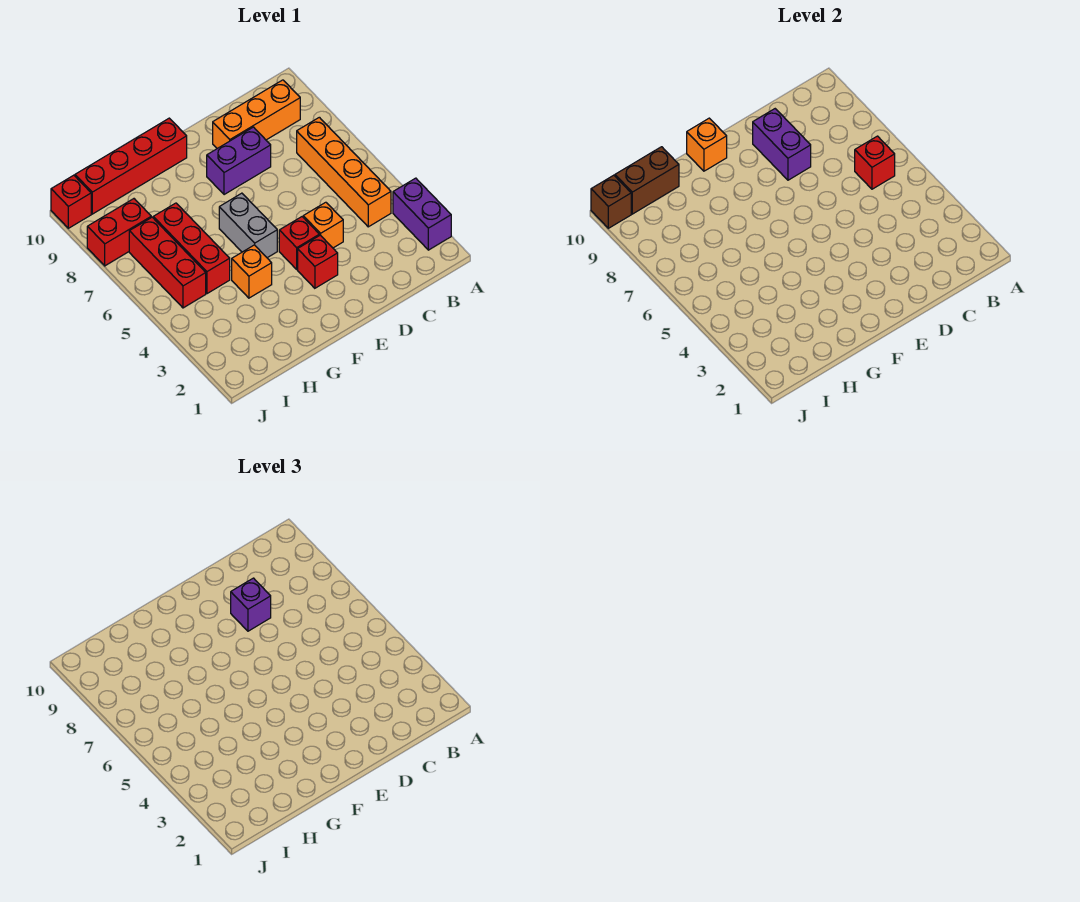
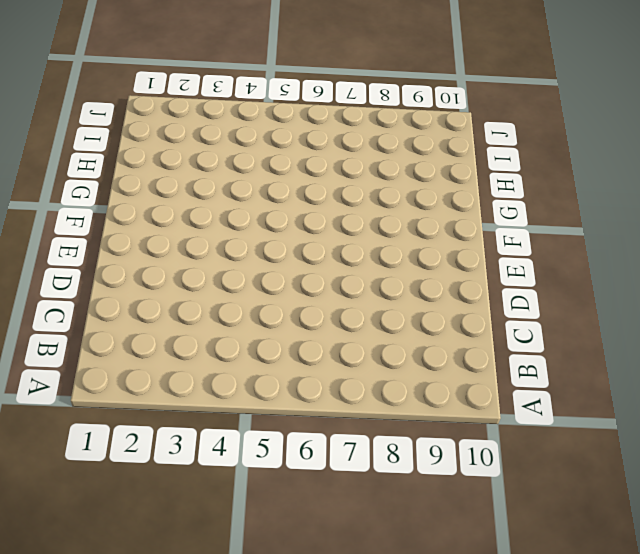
none -> purple 1x2 brick [393,178,451,250]
none -> orange 1x4 brick [297,117,391,227]
none -> orange 1x3 brick [213,80,300,148]

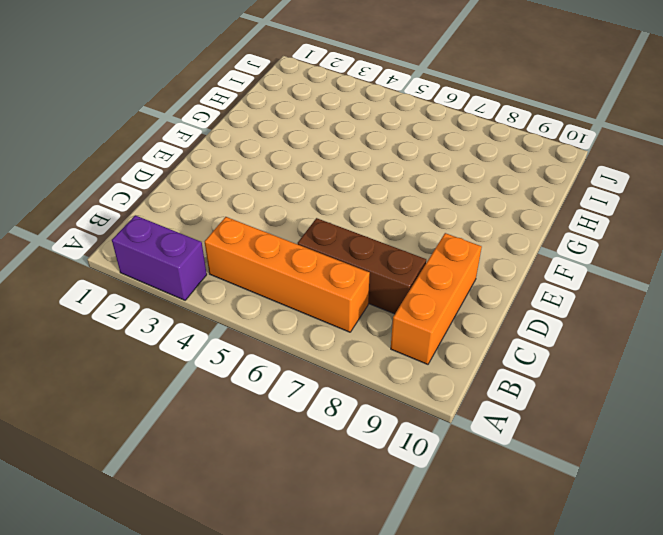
brown 1x3 brick [298,218,426,314] -> none
none -> orange 1x1 brick [303,202,343,248]
none -> purple 1x2 brick [207,127,271,195]
none -> red 1x1 brick [298,235,338,288]

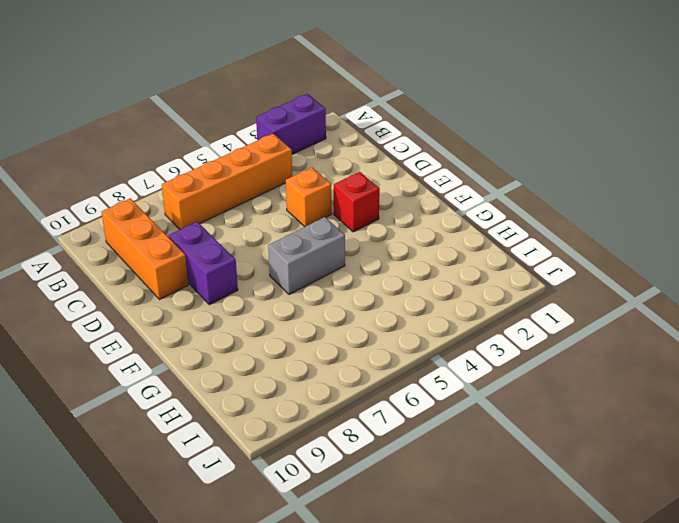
none -> red 1x1 brick [279,217,319,269]
none -> red 1x4 brick [75,118,187,214]
none -> orange 1x1 brick [232,245,272,298]

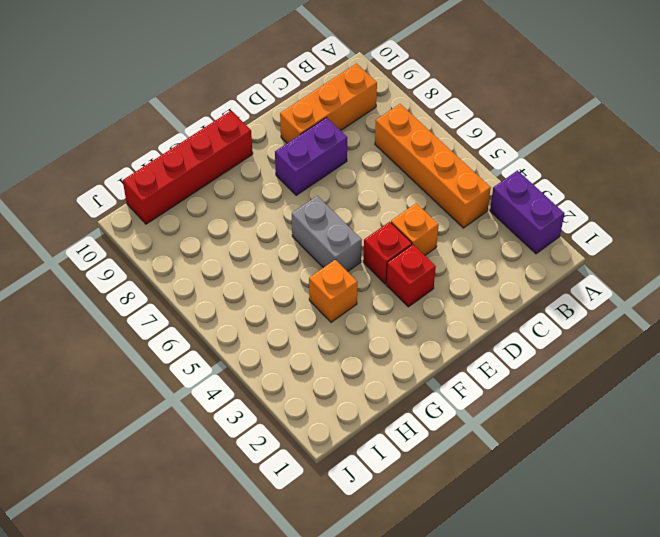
none -> red 1x3 brick [153,203,230,294]
none -> red 1x3 brick [129,217,206,308]
none -> red 1x2 brick [87,199,151,266]

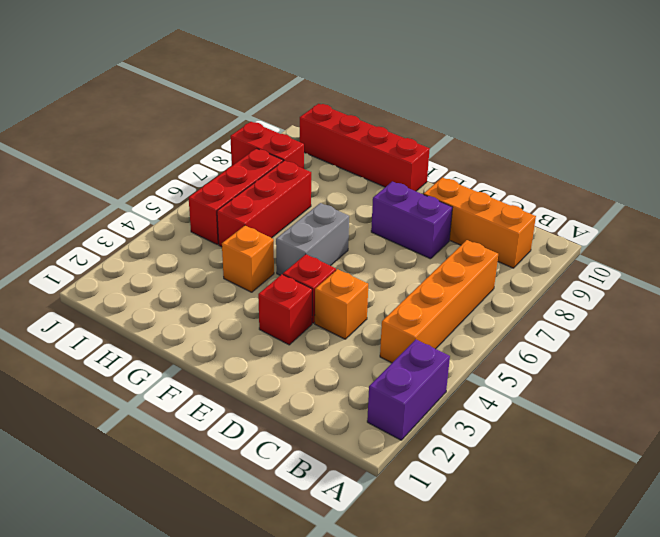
none -> red 1x1 brick [51,175,91,228]
none -> red 1x1 brick [855,136,895,189]
none -> purple 1x2 brick [753,109,811,180]

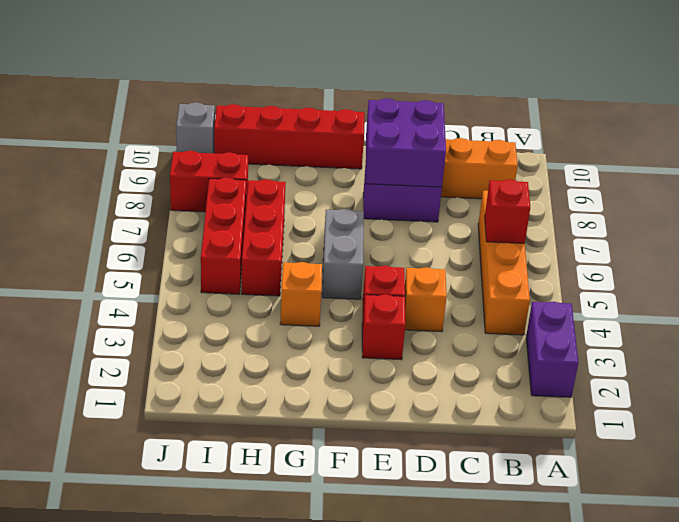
purple 2x2 brick [366,98,446,187] -> purple 1x2 brick [753,109,811,180]
grey 1x1 brick [176,102,215,153] -> red 1x1 brick [51,175,91,228]
none -> orange 1x1 brick [687,118,727,171]
none -> brown 1x2 brick [615,147,679,214]
none -> brown 1x1 brick [591,175,631,228]

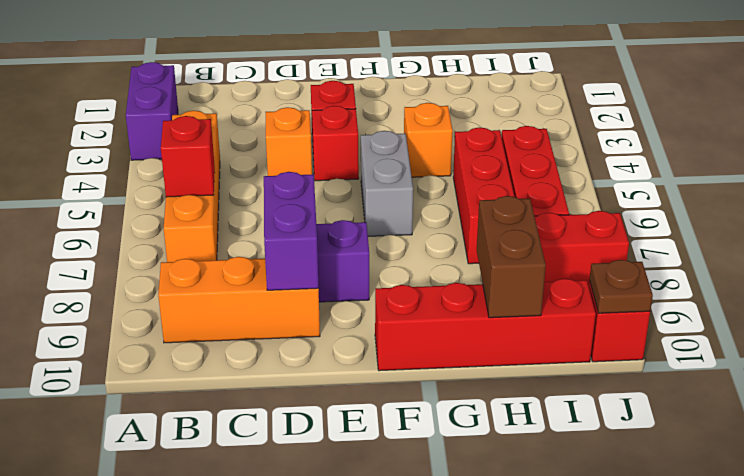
brown 1x2 brick [477,196,546,318] -> brown 1x2 brick turned to [615,147,679,214]
brown 1x1 plate [589,260,653,313] -> brown 1x1 brick [591,175,631,228]
none -> orange 1x1 brick [687,118,727,171]
none -> purple 1x1 brick [231,578,271,631]

